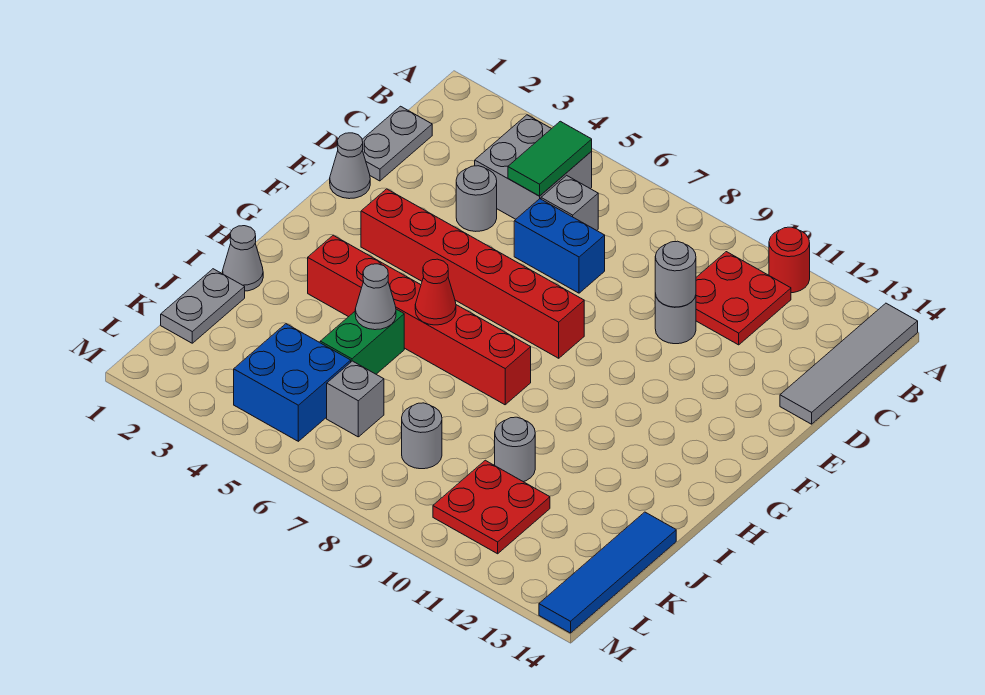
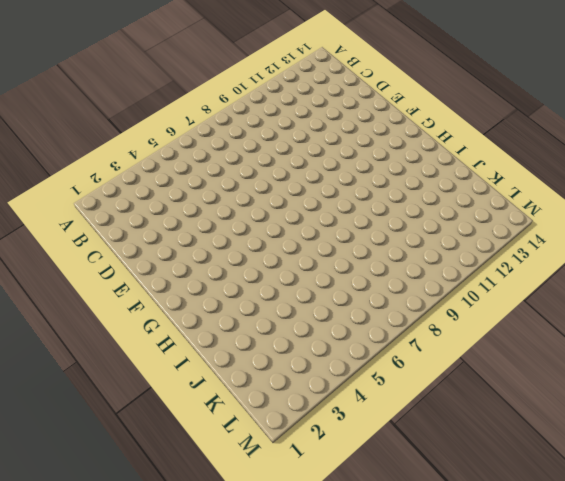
none -> red 1x1 round brick [769,227,810,293]
none -> grey 1x4 tile [780,303,918,424]
none -> grey 2x2 brick [475,115,592,219]

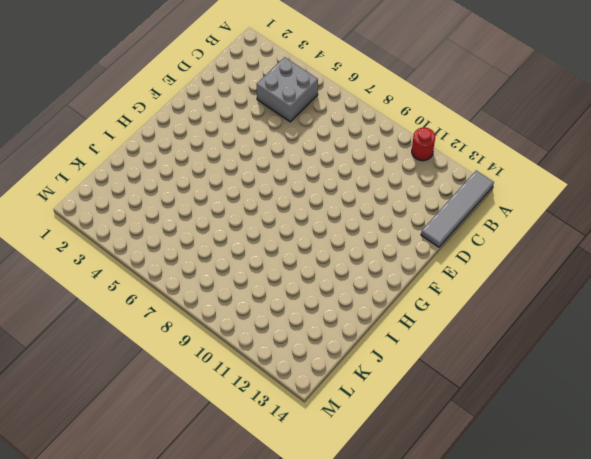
none -> red 2x2 plate [696,252,791,345]
none -> grey 1x2 plate [362,106,432,181]
none -> grey 1x1 brick [541,175,598,230]

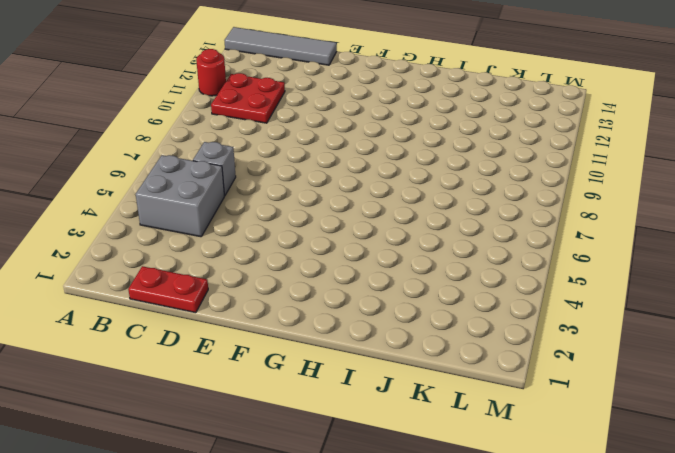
red 1x2 plate [128,266,208,313] -> grey 1x2 plate [362,106,432,181]
none -> grey 1x1 round brick [456,166,497,231]
none -> blue 1x2 brick [514,199,605,293]
none -> grey 1x1 round brick [655,293,696,344]

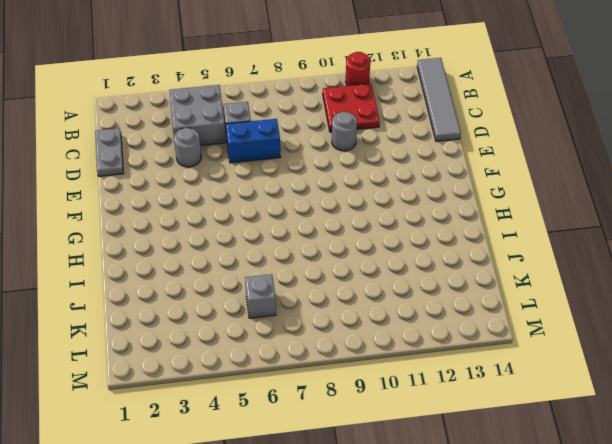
none -> grey 1x1 cone [330,133,370,199]
none -> red 1x6 brick [361,189,584,358]
none -> red 1x6 brick [308,235,531,405]

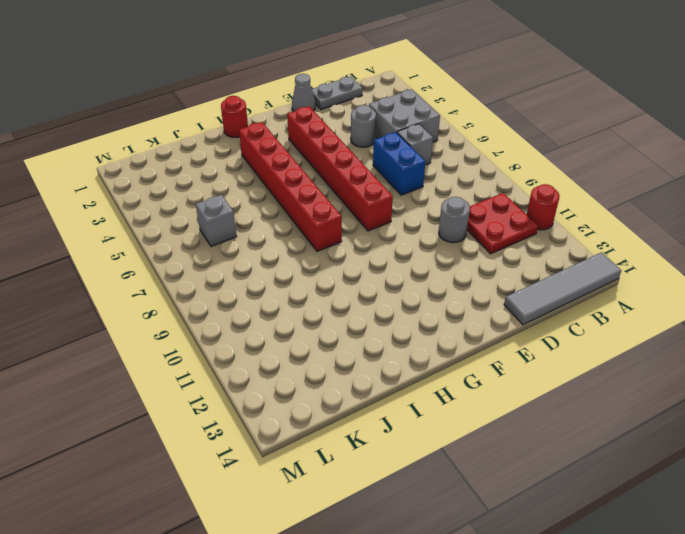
red 1x1 round brick [221,96,248,137] -> none
none -> grey 1x1 cone [223,226,263,291]
none -> green 1x2 brick [320,309,404,374]
none -> grey 1x2 plate [161,269,245,343]

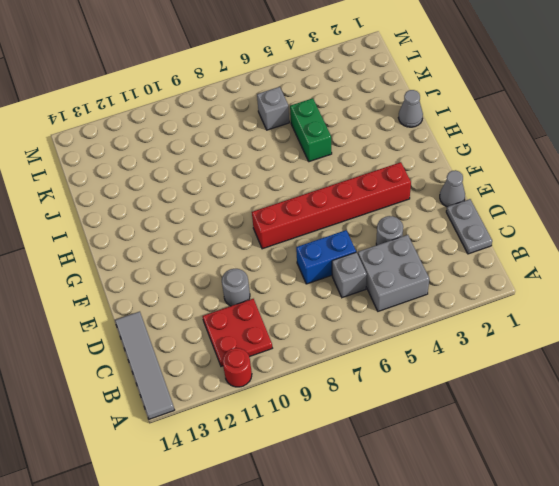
none -> red 1x6 brick [308,235,531,405]
none -> grey 1x2 plate [161,269,245,343]
none -> grey 1x1 round brick [495,417,535,482]

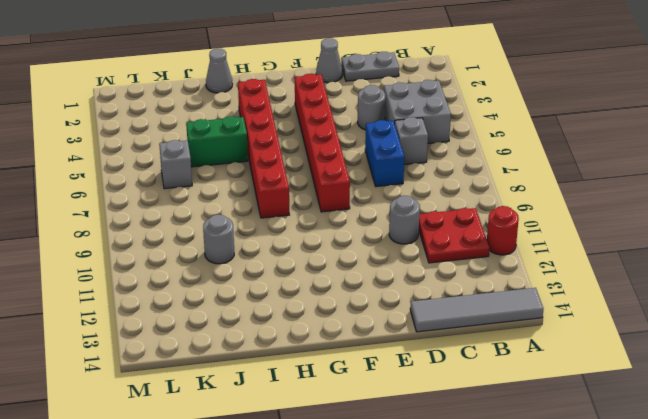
none -> grey 1x2 plate [161,269,245,343]
none -> blue 1x4 tile [539,512,676,633]
none -> blue 2x2 brick [234,324,351,441]

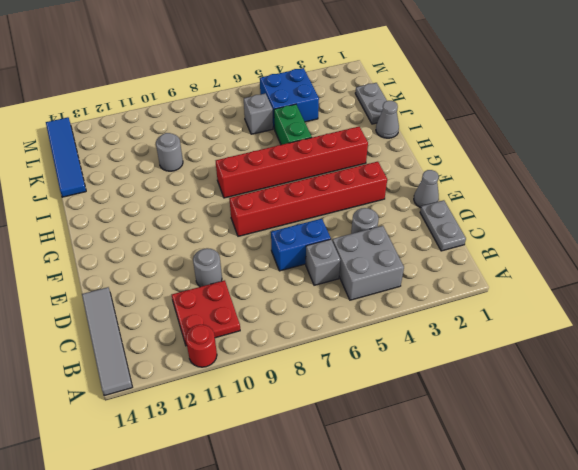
none -> grey 1x1 round brick [402,403,442,469]
none -> red 2x2 plate [433,460,550,554]
none -> green 1x2 tile [508,121,592,196]

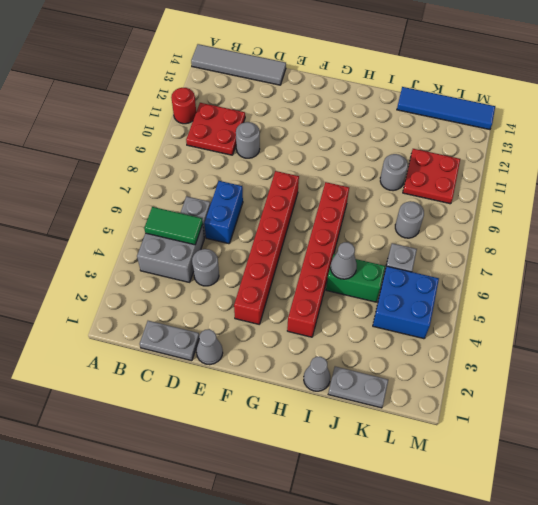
none -> grey 1x1 round brick [655,241,696,307]
none -> red 1x1 cone [415,259,456,325]

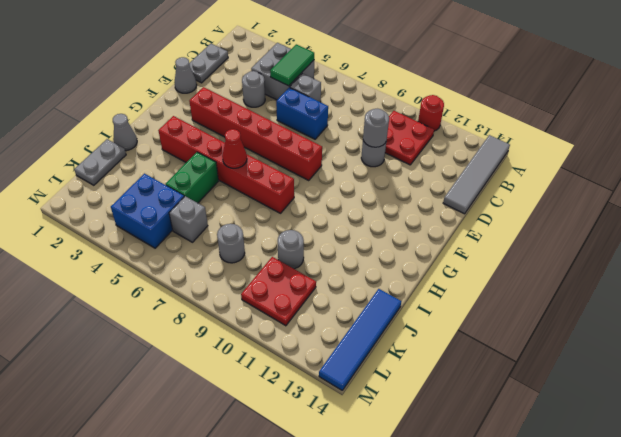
none -> grey 1x1 cone [355,264,396,330]

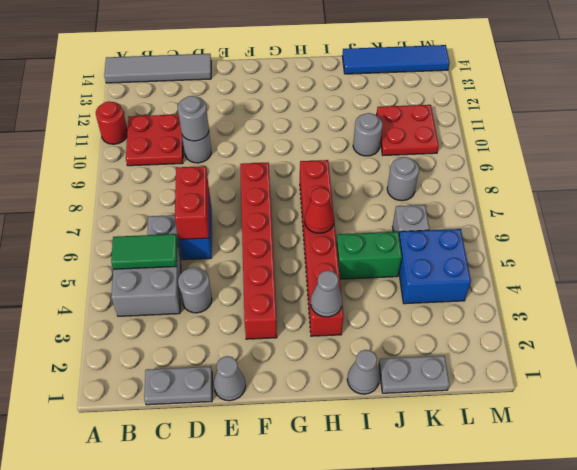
red 1x2 brick [175,166,209,239] -> none
grey 1x1 cone [311,270,342,317] -> grey 1x1 cone moved to [355,264,396,330]

